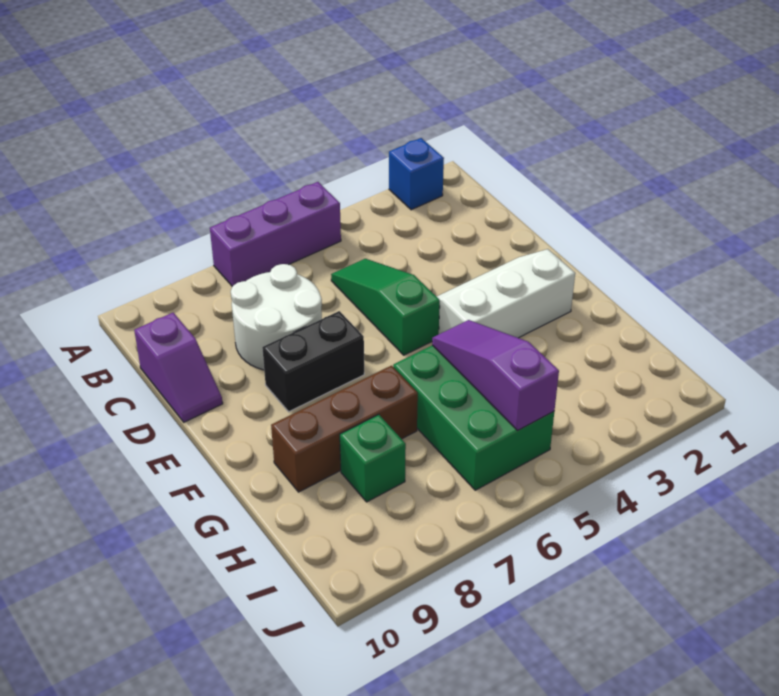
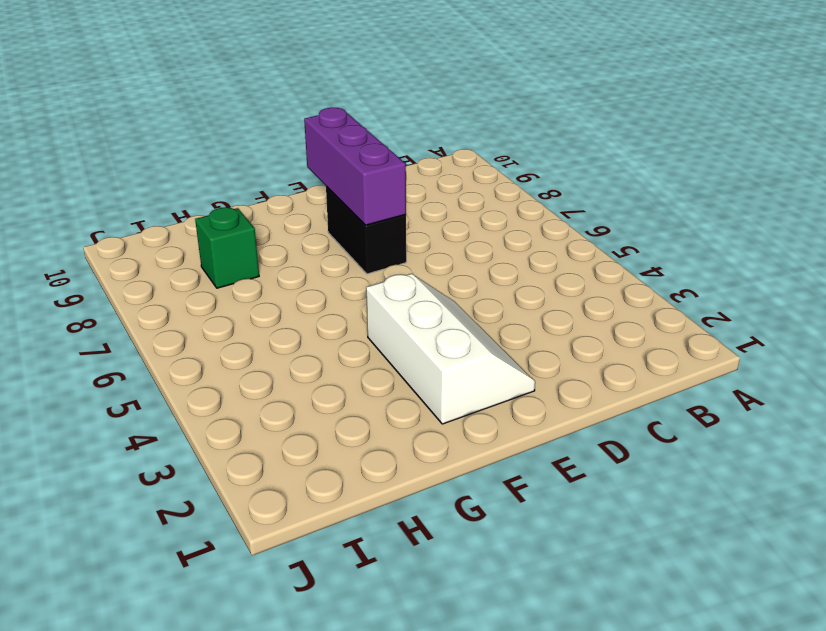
purple 1x3 brick [304,108,406,225] -> purple 1x3 brick moved to [210,182,341,286]
none -> blue 1x1 brick [389,138,444,210]
none -> green 1x3 slope [331,259,440,355]

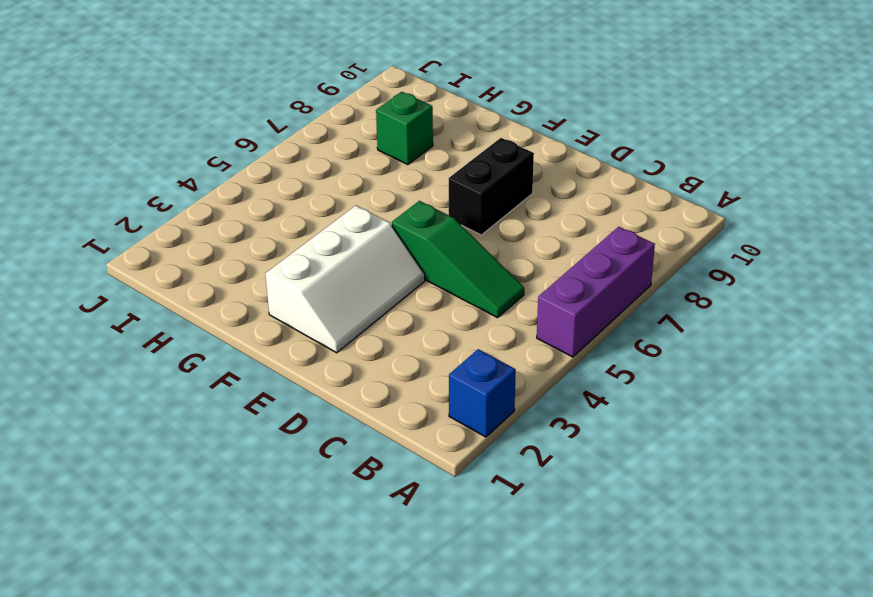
none -> white 2x2 round brick [231,264,322,370]
none -> purple 1x2 slope [134,313,223,422]

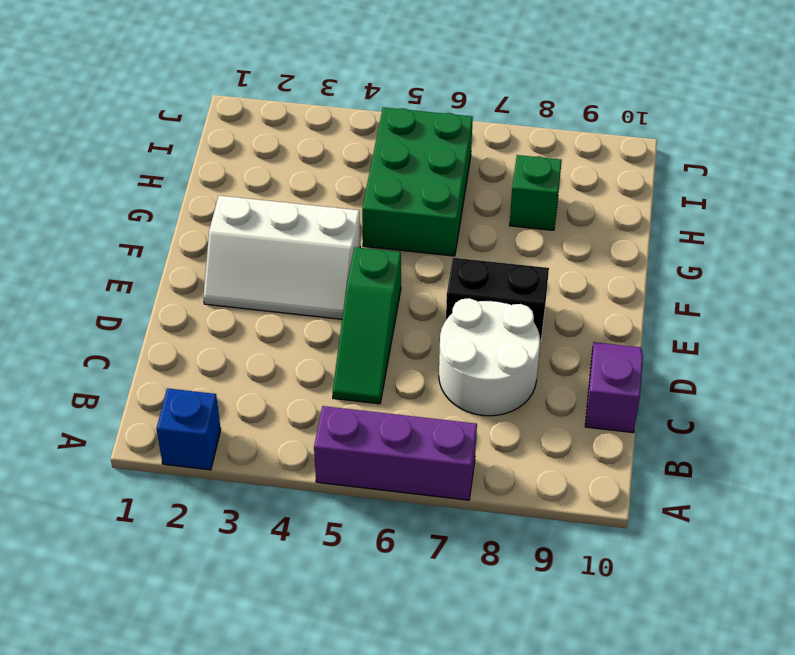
none -> brown 1x3 brick [271,366,418,492]
none -> purple 1x3 slope [432,320,559,430]

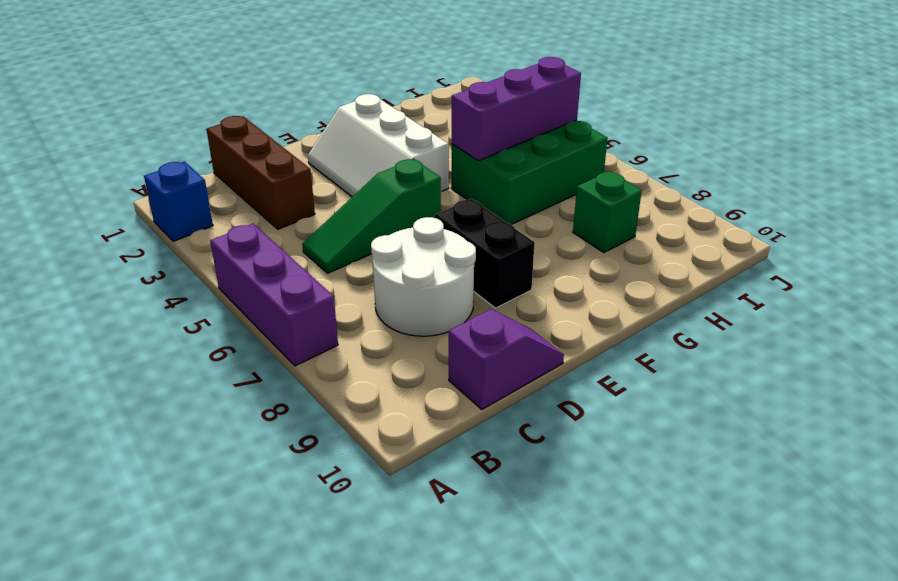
brown 1x3 brick [206,116,315,229] -> brown 1x3 brick moved to [271,366,418,492]
purple 1x3 brick [452,57,581,161] -> purple 1x3 slope [432,320,559,430]

